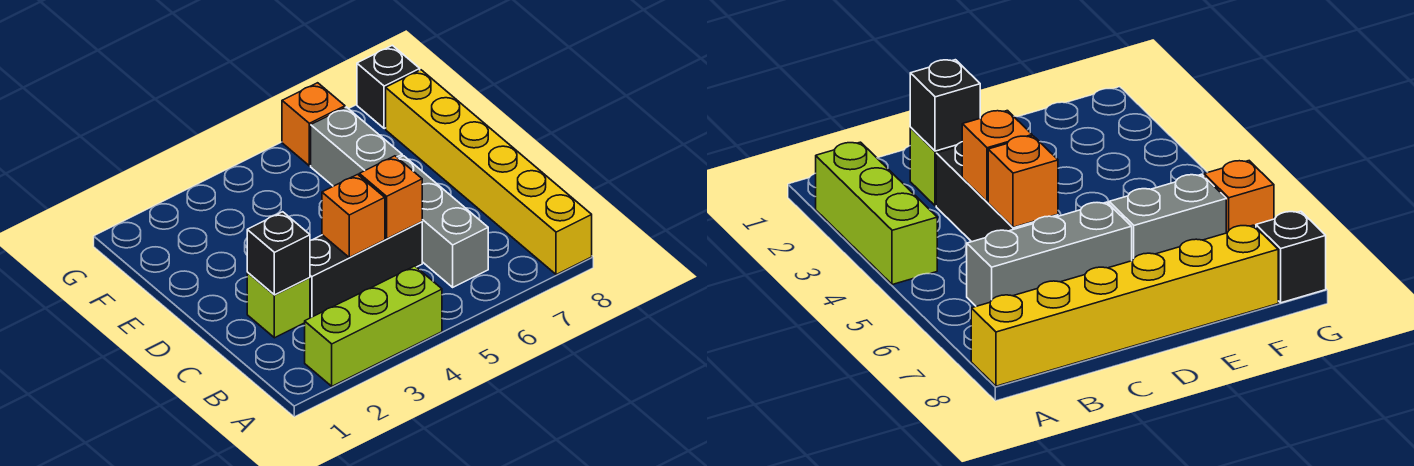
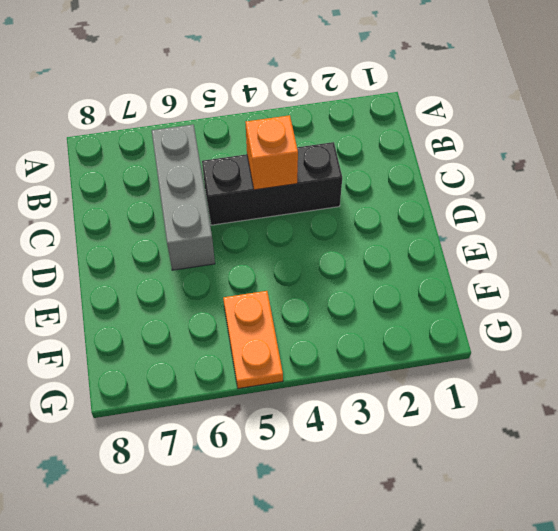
orange 1x2 plate [223,291,283,389] -> none
none -> lime 1x3 brick [305,266,442,386]
none -> yellow 1x6 brick [386,70,592,275]

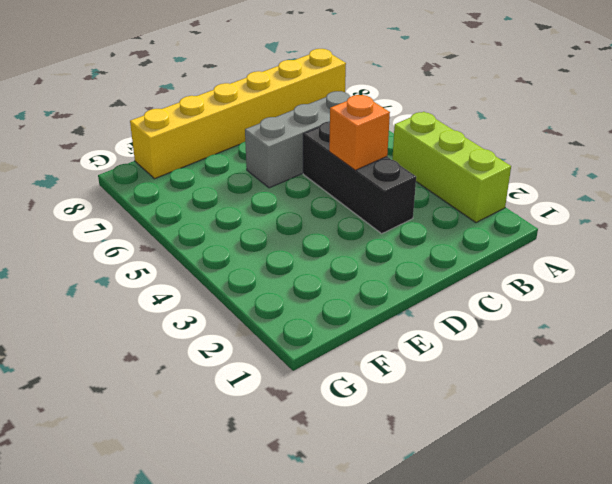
none -> lime 1x1 brick [247,272,310,338]
none -> grey 1x2 brick [311,107,402,186]

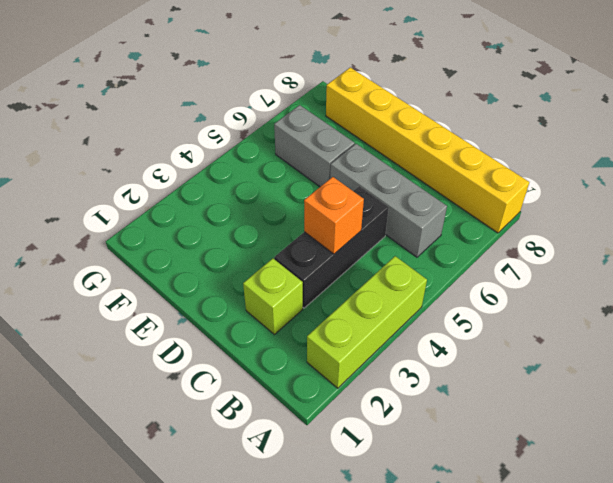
none -> orange 1x1 brick [282,83,345,166]
none -> black 1x1 brick [357,45,420,129]

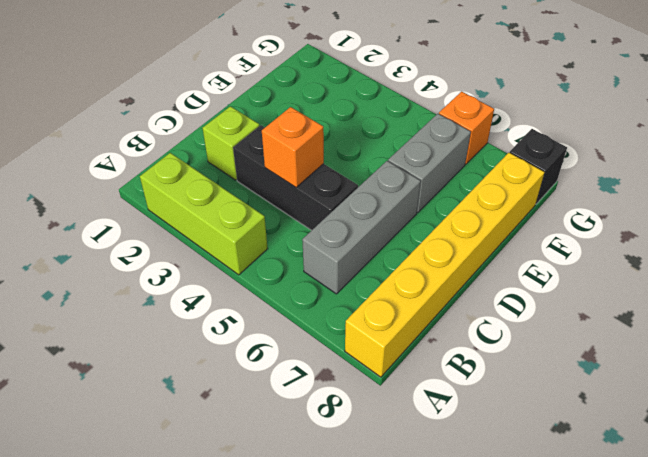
none -> black 1x1 brick [247,212,310,295]
none -> orange 1x1 brick [359,156,422,239]

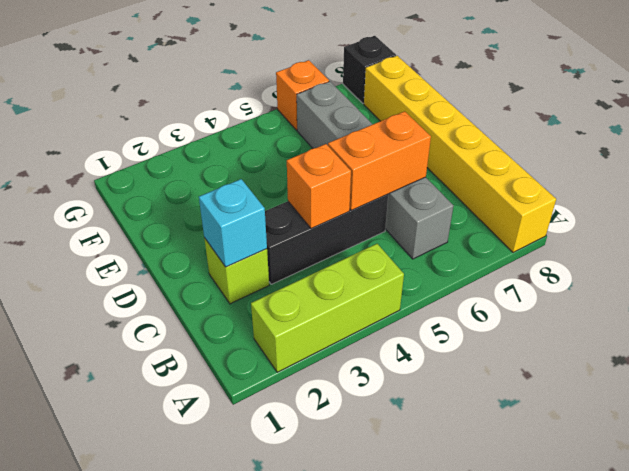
cyan 1x1 brick [199,179,267,267] -> black 1x1 brick [247,212,310,295]
orange 1x2 brick [328,111,431,210] -> orange 1x1 brick [359,156,422,239]

